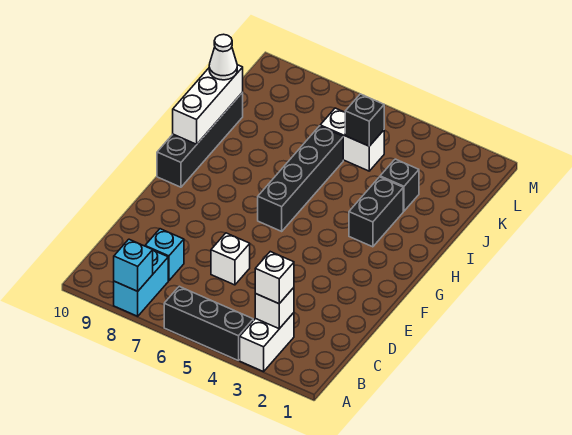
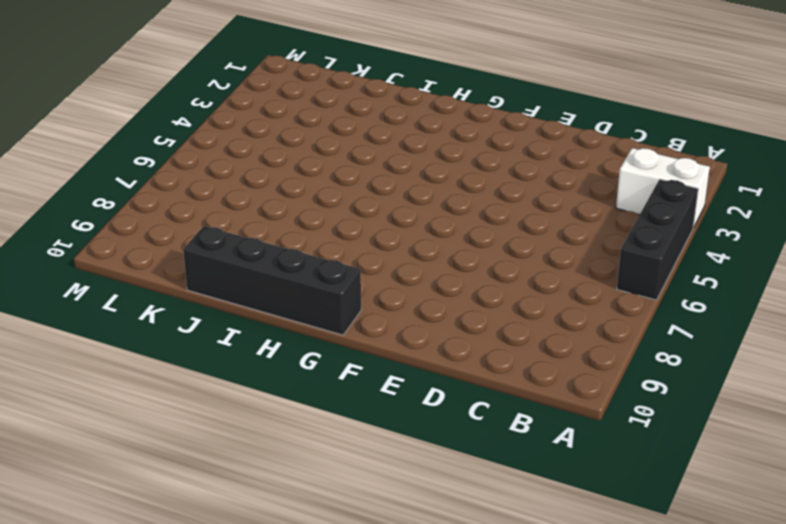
none -> cyan 1x2 brick [114,250,168,316]
none -> cyan 1x1 brick [145,229,184,281]
none -> white 1x1 brick [211,233,250,285]

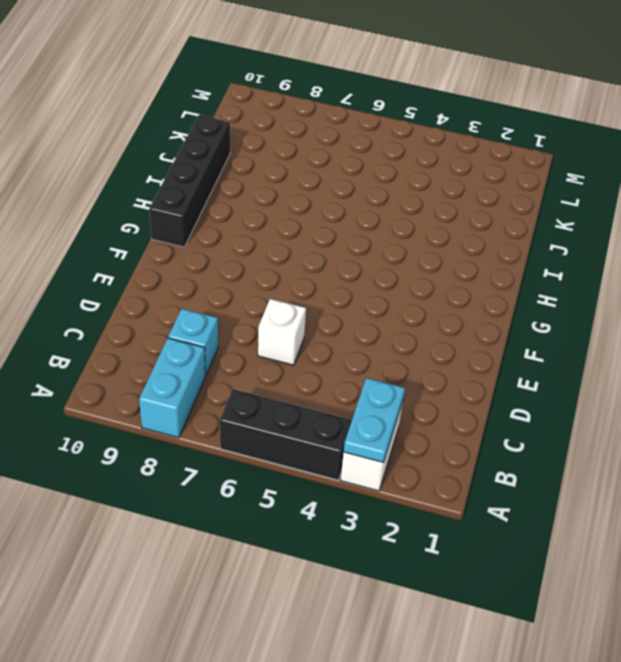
cyan 1x2 plate [344,378,405,463] -> white 1x1 brick [255,288,294,329]
none -> black 1x4 brick [258,126,343,231]
none -> black 1x2 brick [349,177,403,247]
none -> black 1x1 brick [380,159,419,211]

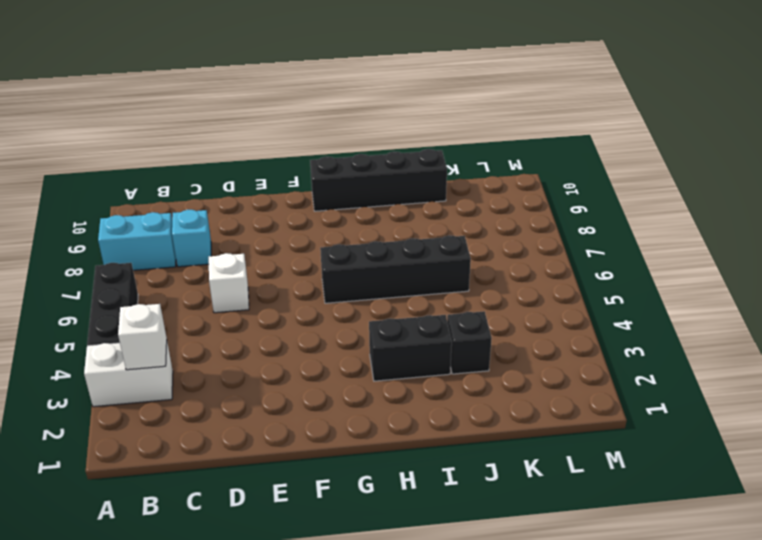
none -> white 1x2 brick [320,108,384,171]
none -> cyan 1x1 brick [114,239,153,291]
none -> white 1x3 brick [173,65,243,144]

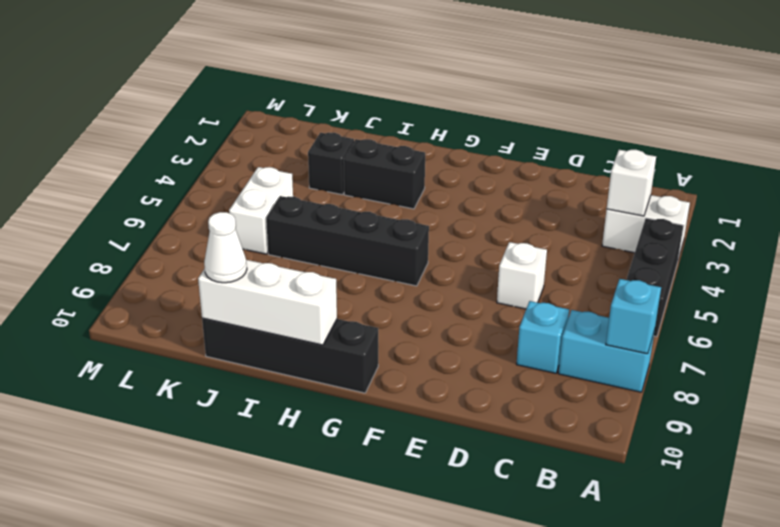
none -> black 1x1 brick [345,94,384,146]
none -> white 1x1 brick [255,252,294,304]

